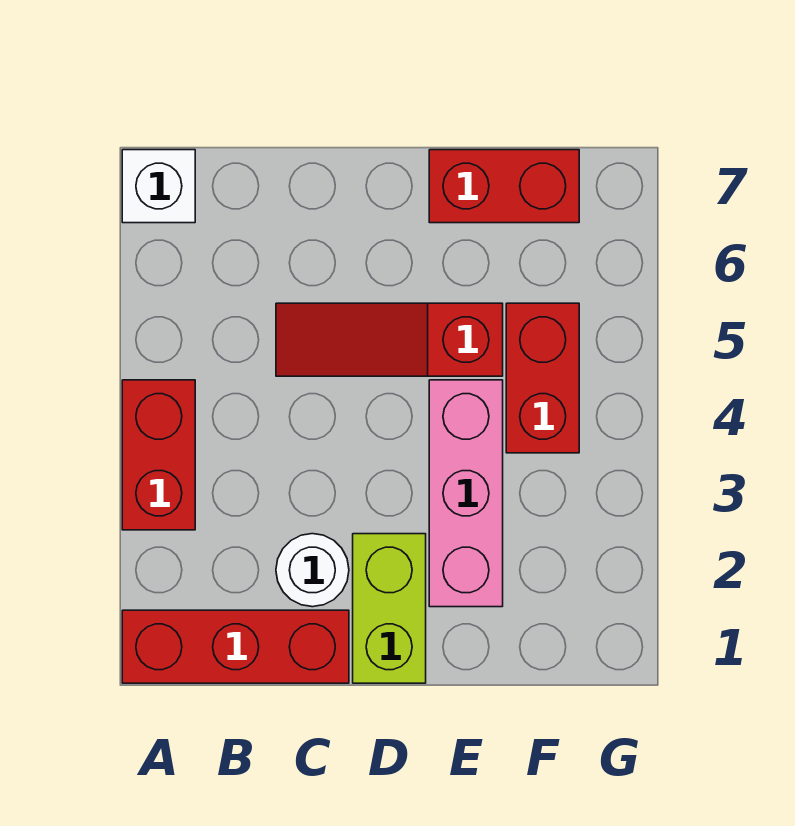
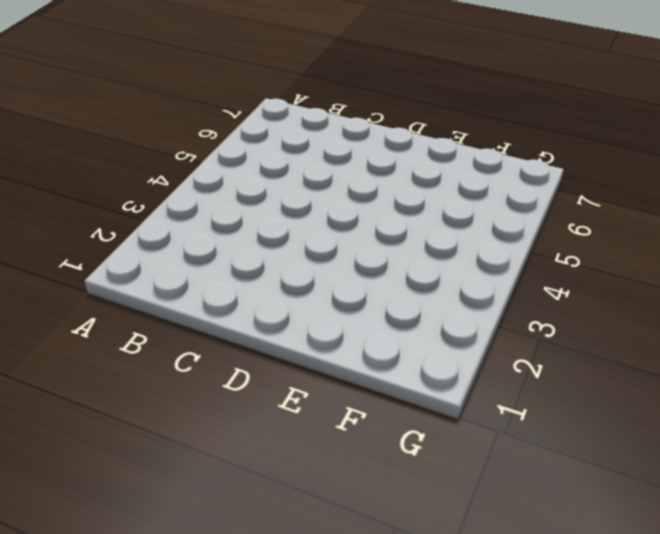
none -> red 1x3 brick [122,610,349,683]
none -> red 1x2 brick [122,380,195,530]

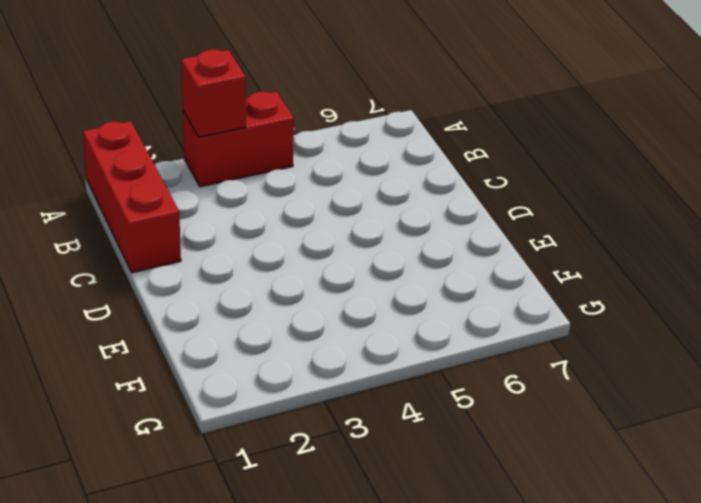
red 1x1 brick [181,49,246,137] -> none
none -> white 1x1 brick [122,150,195,223]
none -> white 1x1 round brick [276,534,349,607]

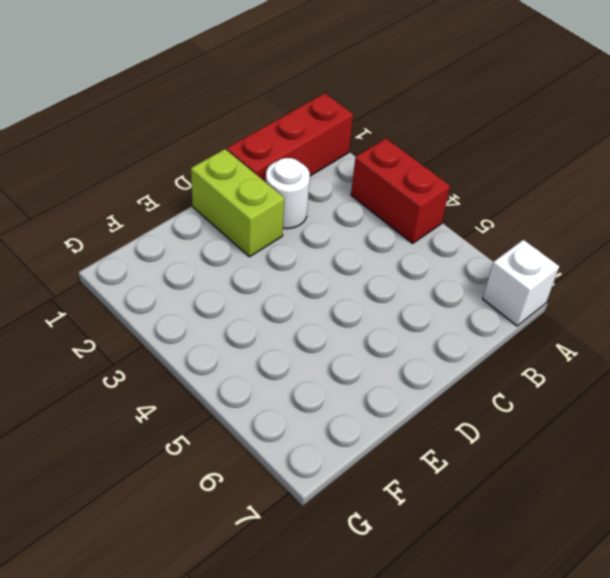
none -> red 1x3 slope [276,303,503,376]
none -> pink 1x3 brick [429,380,503,607]

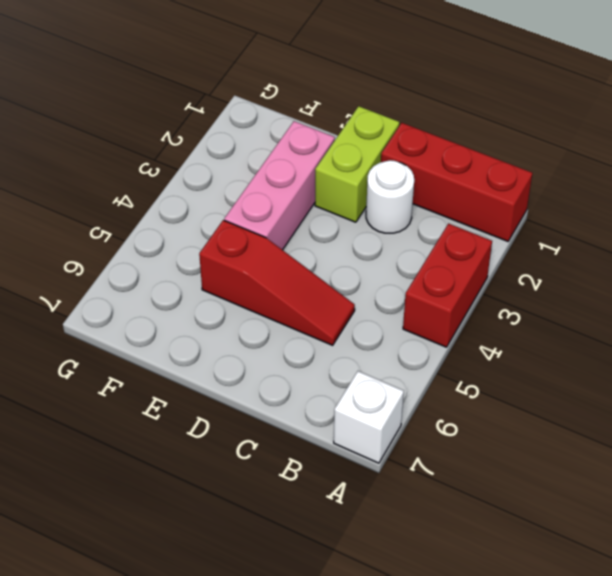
none -> red 1x2 brick [429,150,579,223]
none -> red 1x2 brick [506,303,579,453]

